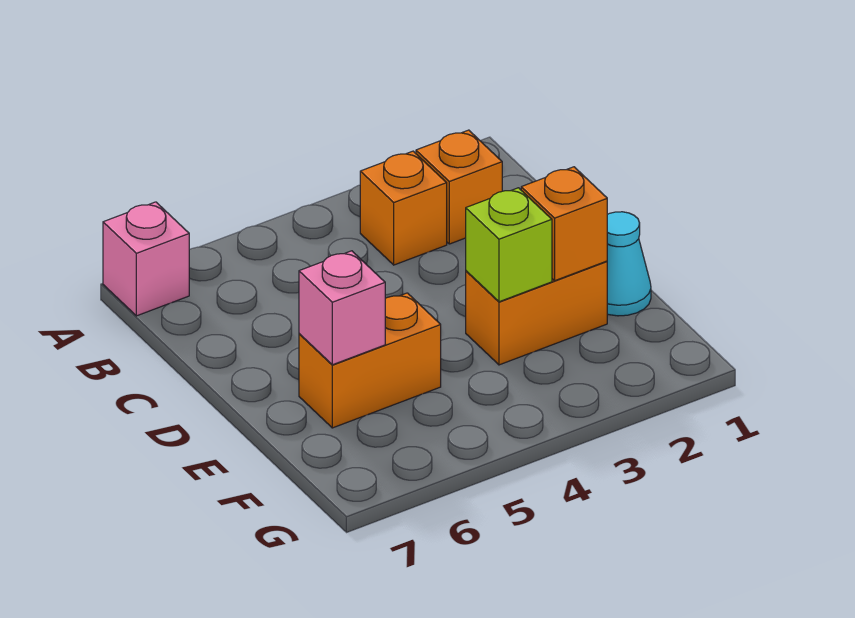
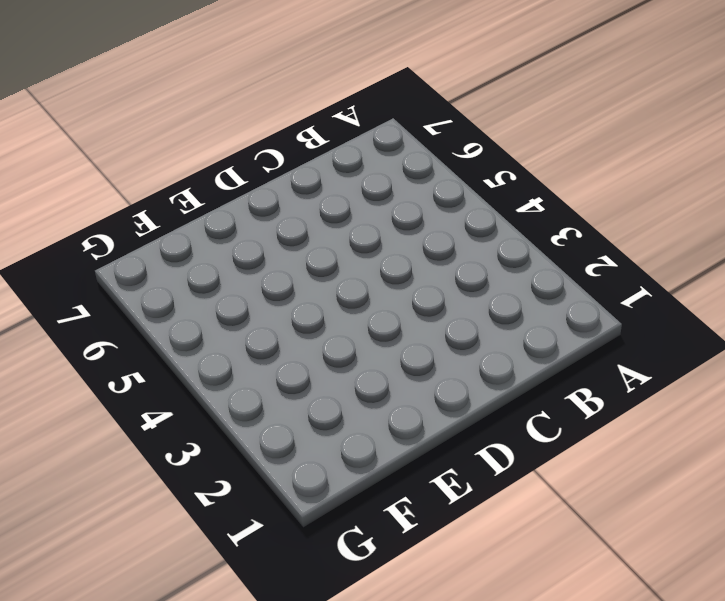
none -> pink 1x1 brick [103,202,189,316]
none -> orange 1x1 brick [416,130,502,244]

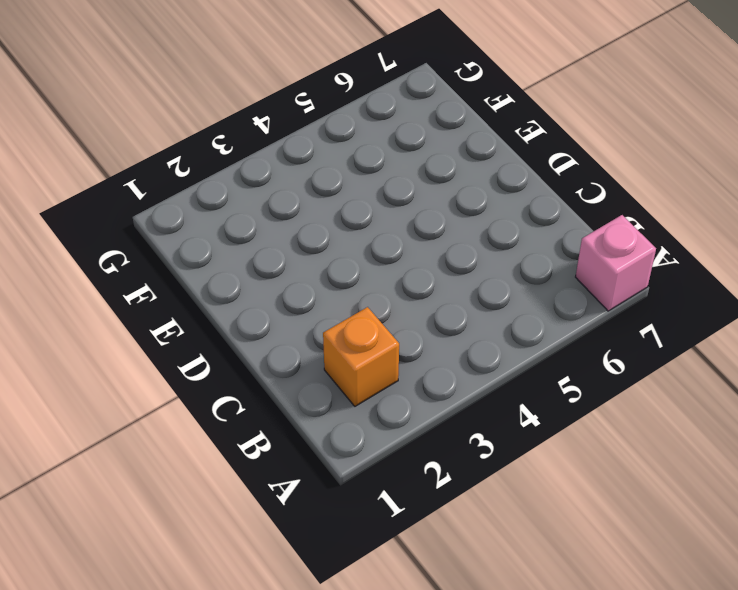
none -> orange 1x1 brick [360,151,447,265]
none -> cyan 1x1 cone [607,212,651,316]

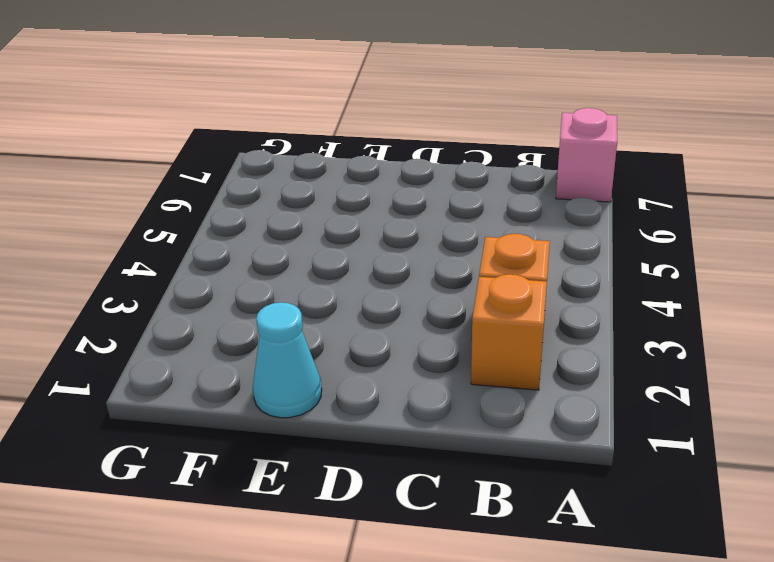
none -> orange 1x2 brick [466,261,607,365]
none -> orange 1x2 brick [299,293,441,428]

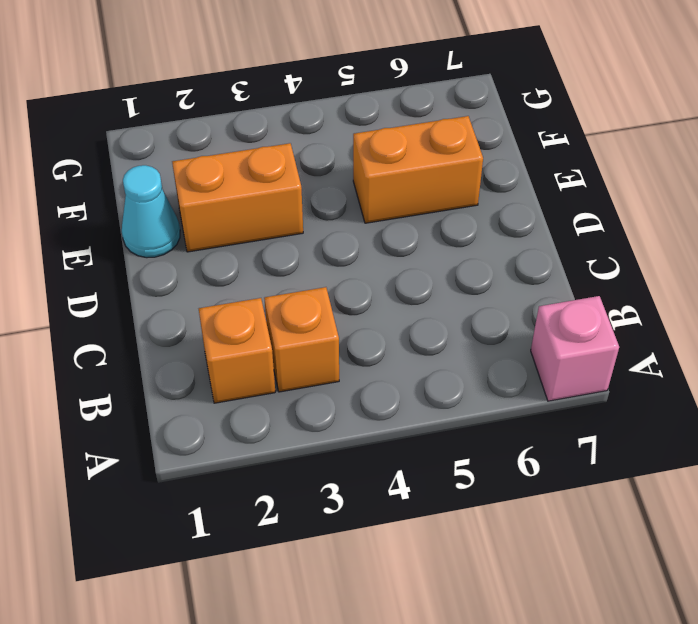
none -> orange 1x1 brick [521,167,607,281]
none -> lime 1x1 brick [466,188,552,302]

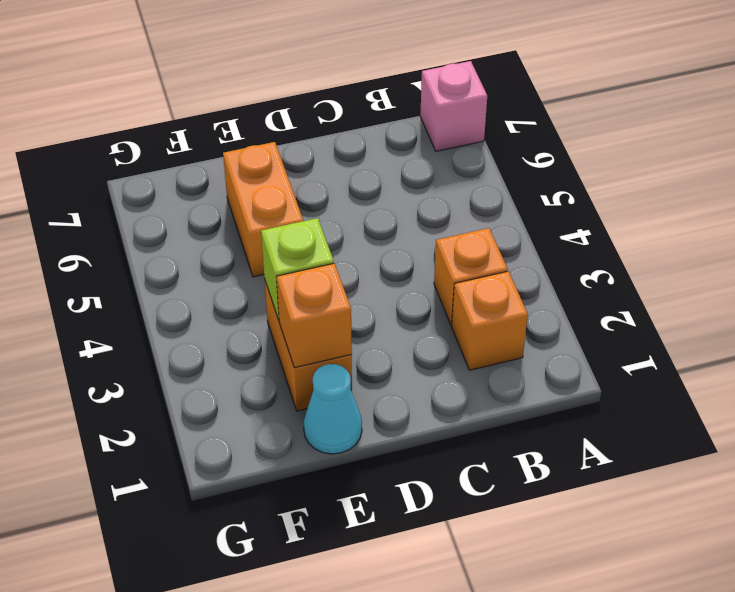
none -> pink 1x1 brick [299,251,385,365]

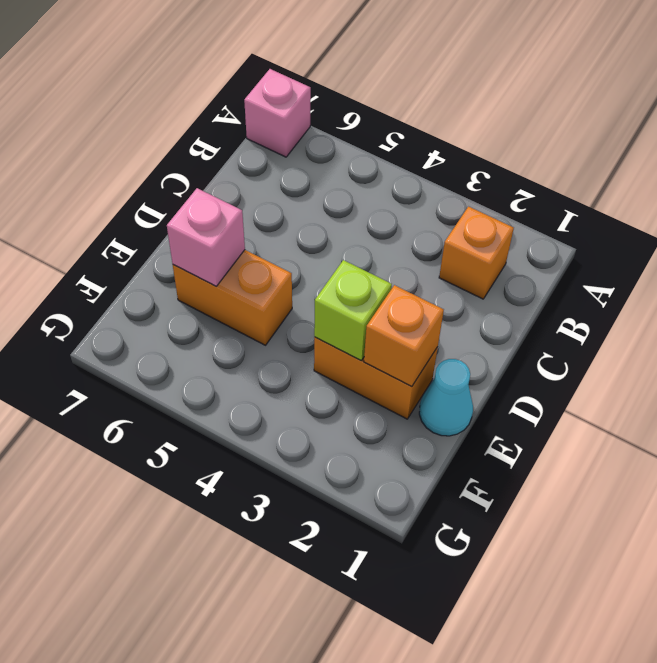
none -> orange 1x1 brick [360,151,447,265]

